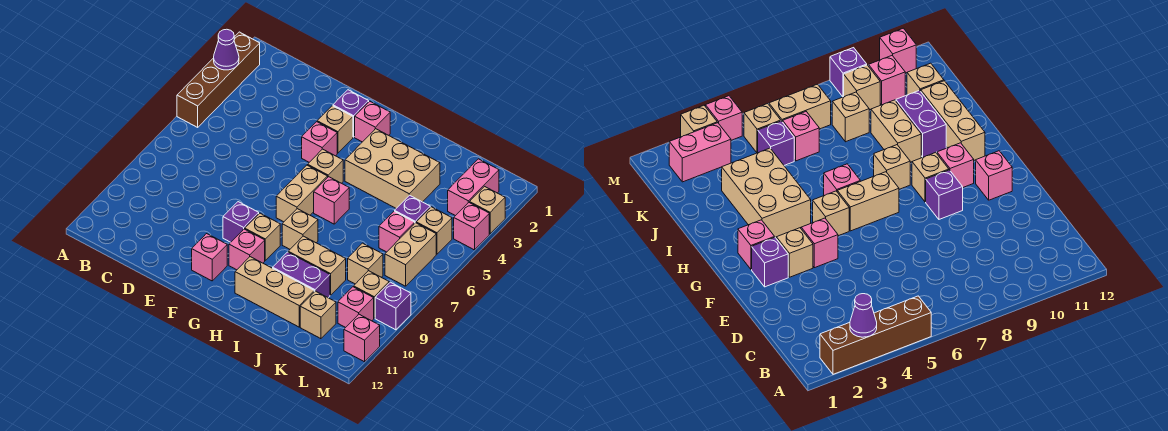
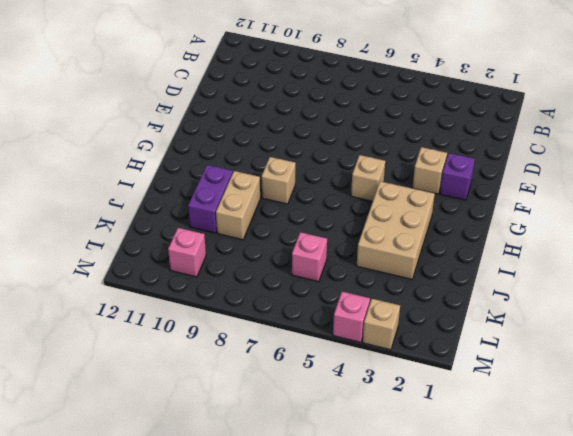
none -> brown 1x4 brick [177,32,260,127]
none -> pink 1x1 brick [302,122,337,162]
none -> purple 1x1 brick [223,202,259,242]
none -> pink 1x1 brick [192,234,227,281]

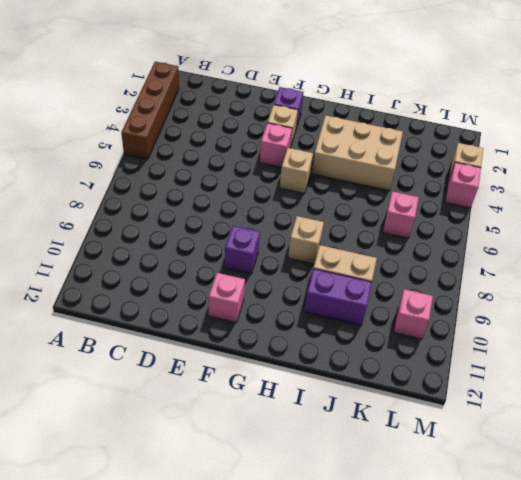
none -> pink 1x1 brick [355,101,390,142]
none -> tan 1x2 brick [276,165,328,222]
none -> tan 1x1 brick [245,213,280,260]
none -> pink 1x1 brick [229,229,265,270]

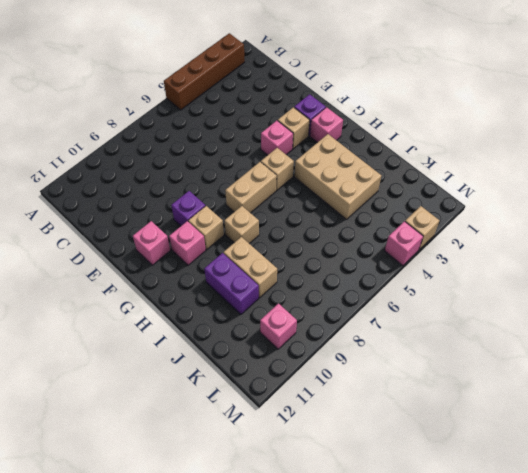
none -> pink 1x1 brick [314,177,349,224]
none -> tan 1x3 brick [235,257,314,327]
none -> purple 1x1 brick [395,195,430,223]
none -> pink 1x1 brick [379,211,415,252]

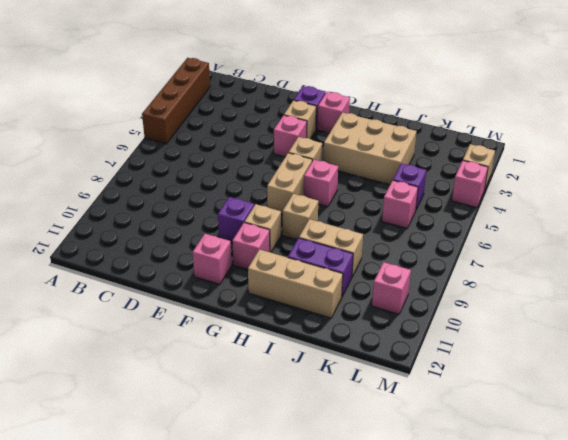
none -> tan 1x1 brick [348,243,383,284]
none -> tan 1x1 brick [300,291,336,339]
none -> pink 1x2 brick [448,159,499,216]
none -> tan 1x1 brick [416,207,452,254]

